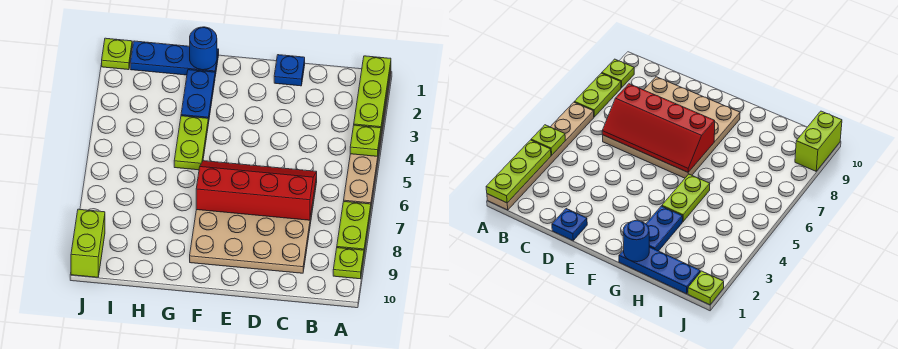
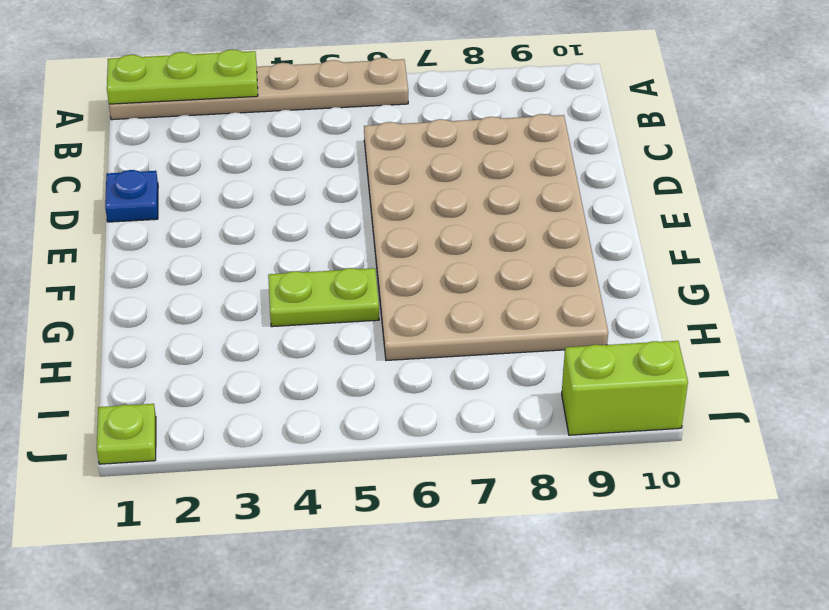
tan 4x6 plate [364,114,608,360] -> tan 4x4 plate [190,177,317,273]
none -> lime 1x2 plate [337,201,371,253]
none -> lime 1x1 plate [333,248,364,279]
none -> blue 1x3 plate [130,41,219,76]

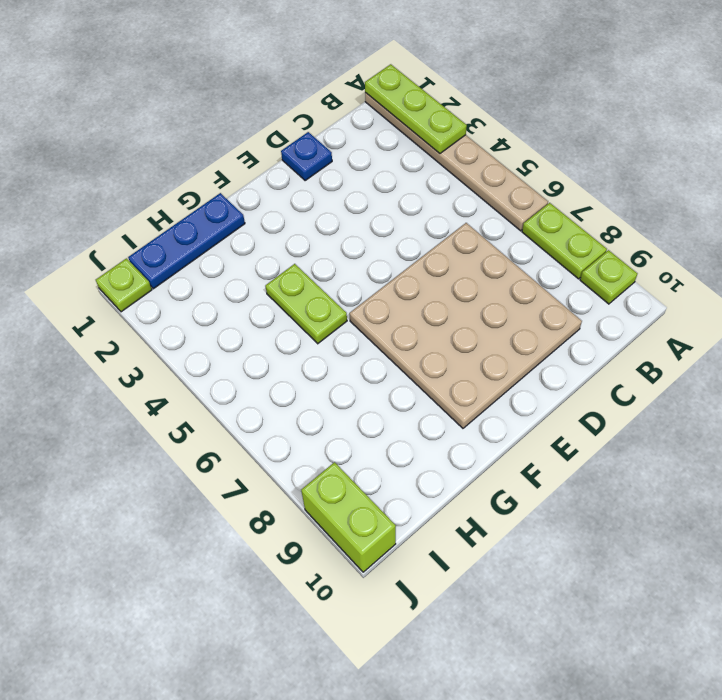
none -> blue 1x2 plate [181,70,215,124]
none -> lime 1x1 plate [350,125,381,156]
none -> red 2x4 slope [196,161,317,220]

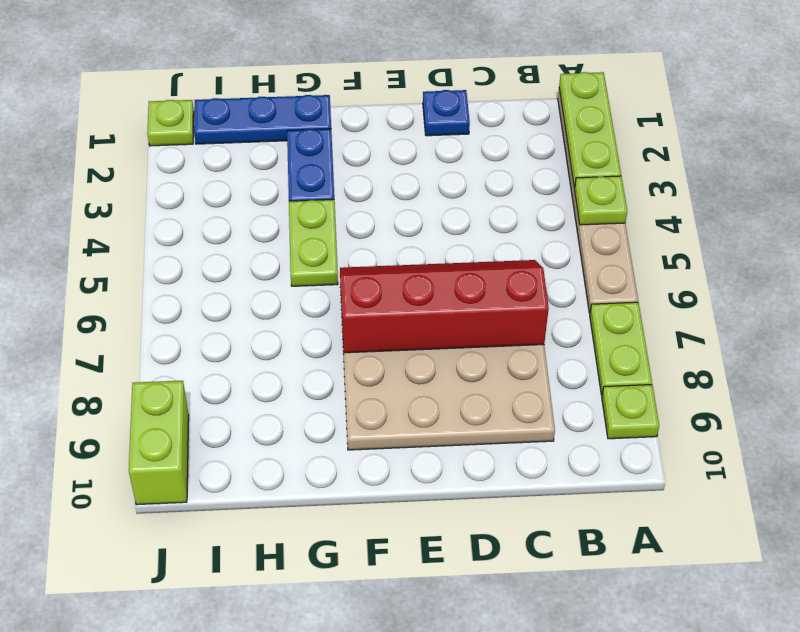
none -> blue 1x1 round brick [190,27,217,70]

